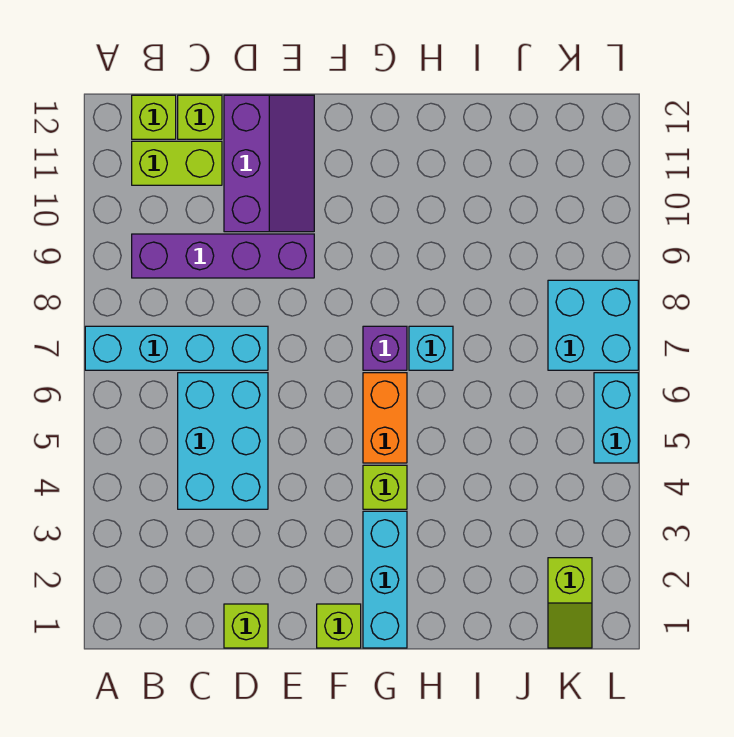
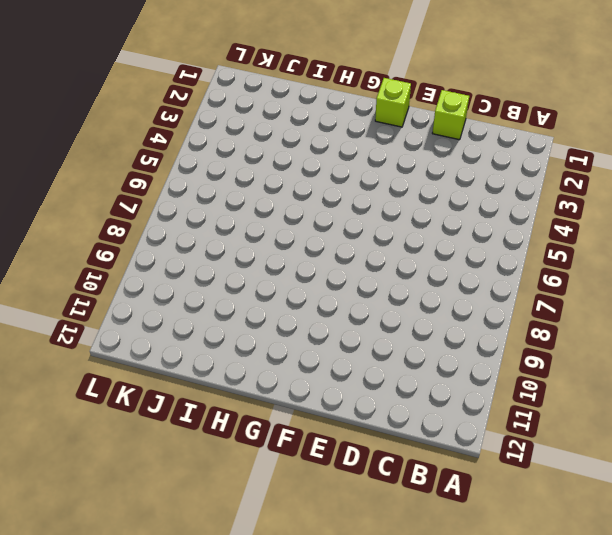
none -> cyan 1x4 brick [85,326,268,370]
none -> purple 1x4 brick [132,234,314,278]
none -> lime 1x2 brick [132,141,222,185]

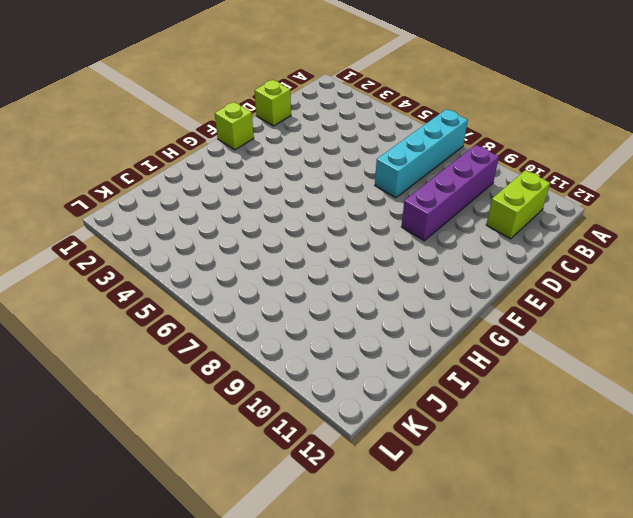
none -> lime 1x1 brick [132,95,176,139]
none -> cyan 2x3 brick [178,373,268,509]
none -> lime 1x1 brick [178,95,222,139]

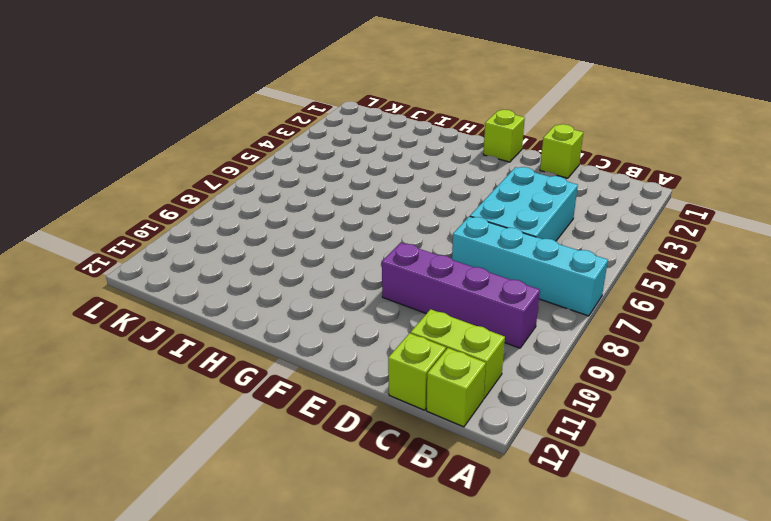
none -> purple 2x3 slope [224,95,314,232]
none -> cyan 1x3 brick [363,511,407,648]
none -> lime 1x1 brick [363,465,407,509]

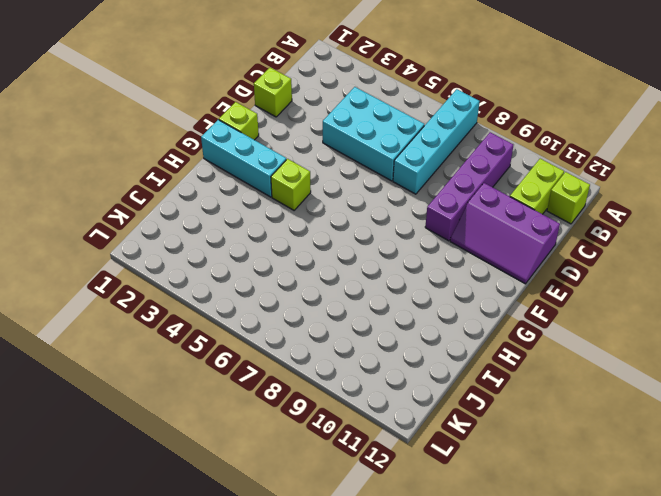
none -> lime 1x1 brick [178,95,222,139]
none -> orange 1x2 brick [363,373,407,463]
none -> purple 1x1 brick [363,326,407,370]

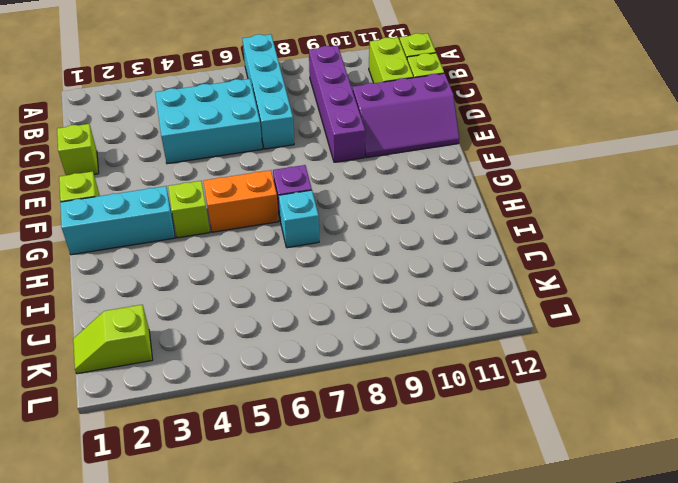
none -> cyan 2x2 brick [548,280,638,370]
none -> cyan 1x2 brick [594,373,638,463]

